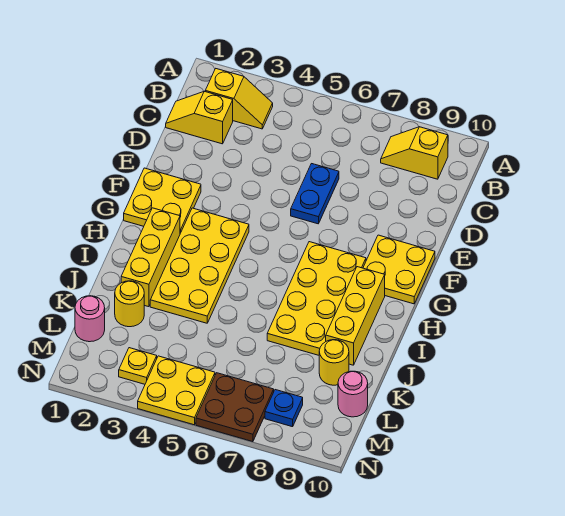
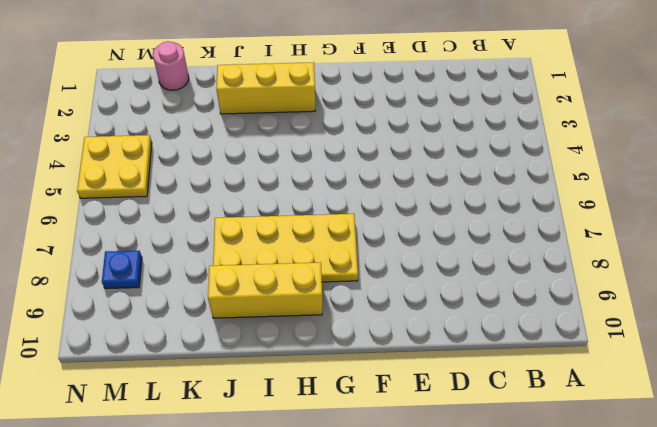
none -> yellow 1x2 slope [205,69,273,129]
none -> yellow 1x2 slope [381,127,448,179]
none -> yellow 1x2 slope [166,91,233,144]

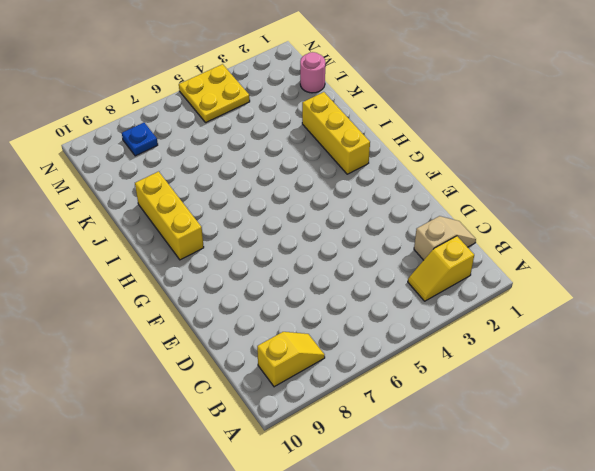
tan 1x2 slope [414,216,476,260] -> yellow 1x2 slope [166,91,233,144]
none -> blue 1x2 plate [291,164,339,224]
none -> yellow 2x2 plate [124,168,201,233]
none -> yellow 2x2 plate [363,235,435,304]

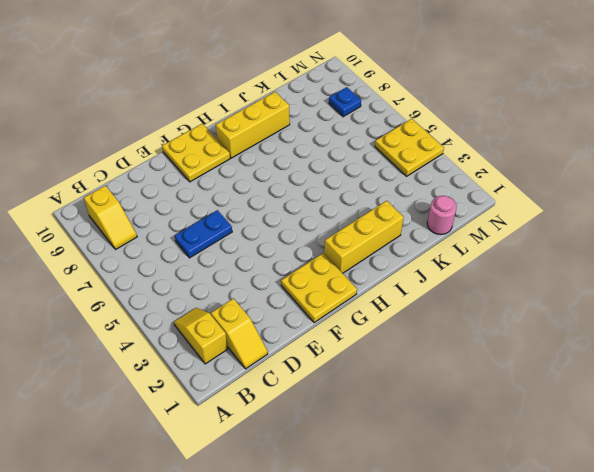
none -> yellow 2x4 plate [150,208,249,323]
none -> yellow 2x4 plate [267,242,366,355]
none -> yellow 1x1 round brick [115,281,144,327]

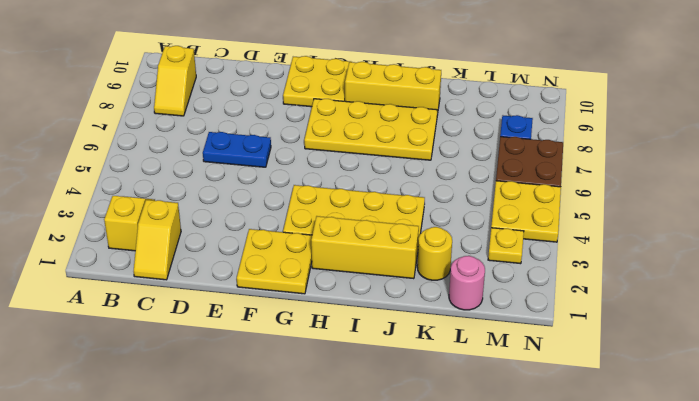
none -> yellow 1x1 round brick [319,340,349,385]
none -> pink 1x1 round brick [338,371,368,417]

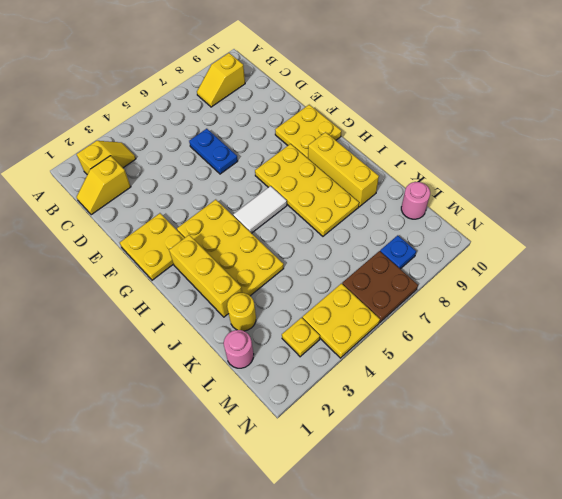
white 1x2 tile [233,186,287,233] -> none
none -> yellow 1x1 round brick [319,340,349,385]

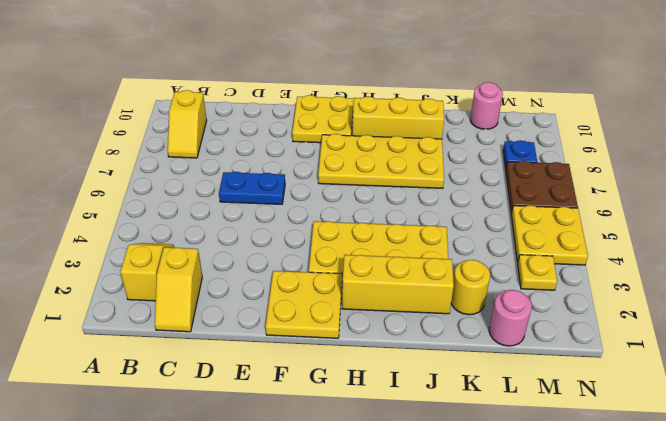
none -> yellow 1x1 round brick [319,340,349,385]

